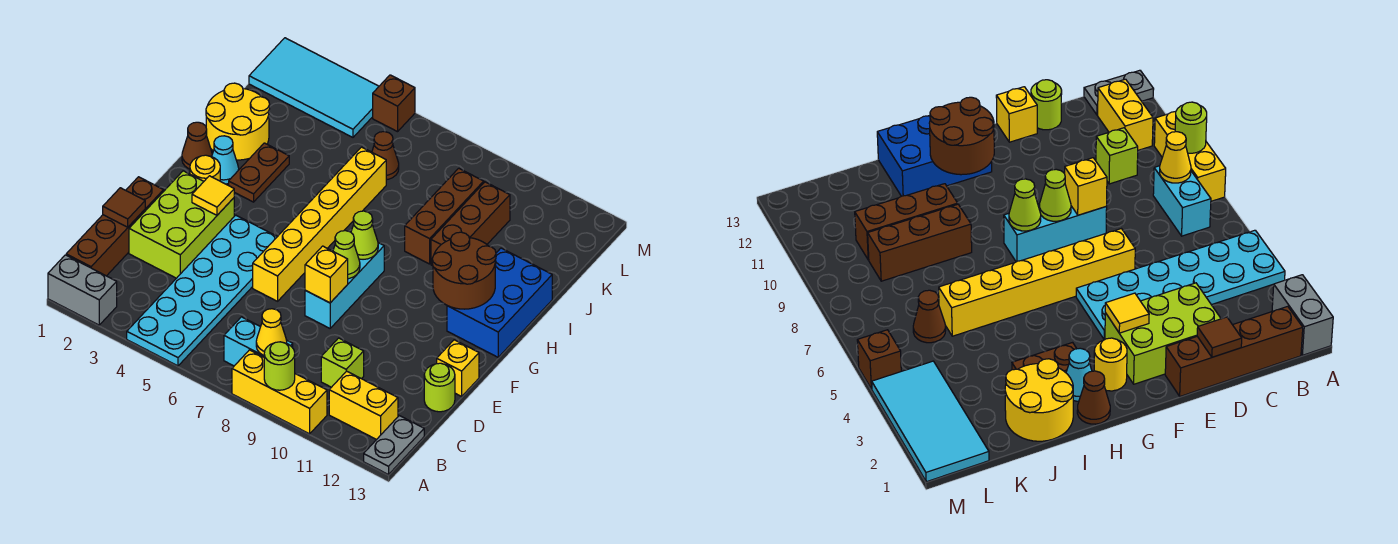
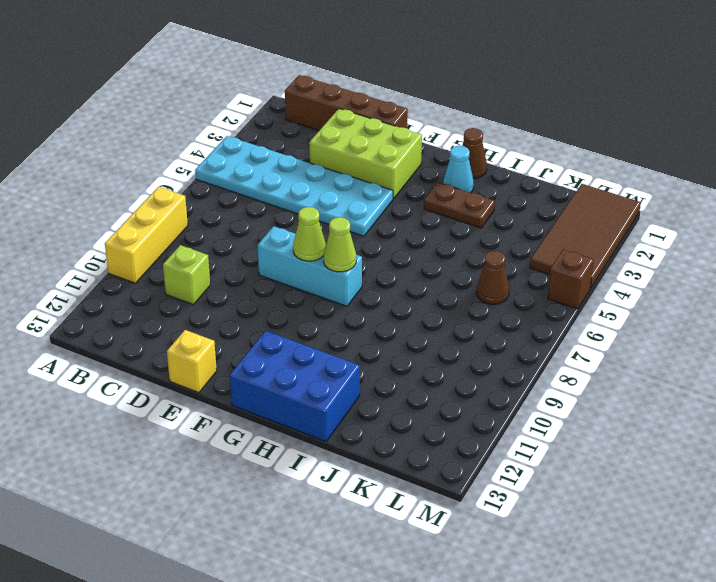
brown 2x4 tile [530,184,641,288] -> cyan 2x4 tile [249,38,379,137]
none -> grey 1x2 brick [48,255,117,325]
none -> grey 1x2 plate [364,416,424,475]
none -> cyan 1x2 brick [224,317,293,366]
none -> yellow 1x2 brick [329,371,398,440]

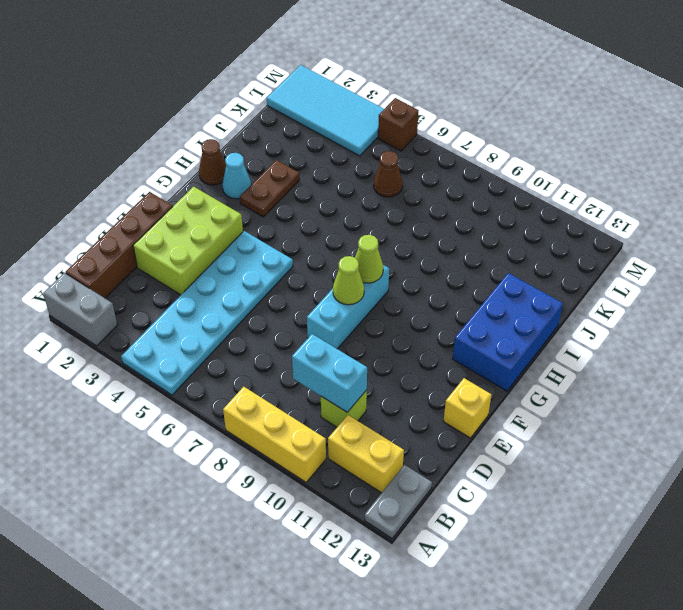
cyan 1x2 brick [292,334,367,412] -> cyan 1x2 brick moved to [224,317,293,366]
none -> lime 1x1 round brick [424,363,455,412]
none -> yellow 1x6 brick [253,147,386,301]
none -> yellow 1x1 round brick [190,155,220,181]
none -> yellow 2x2 round brick [206,83,270,160]

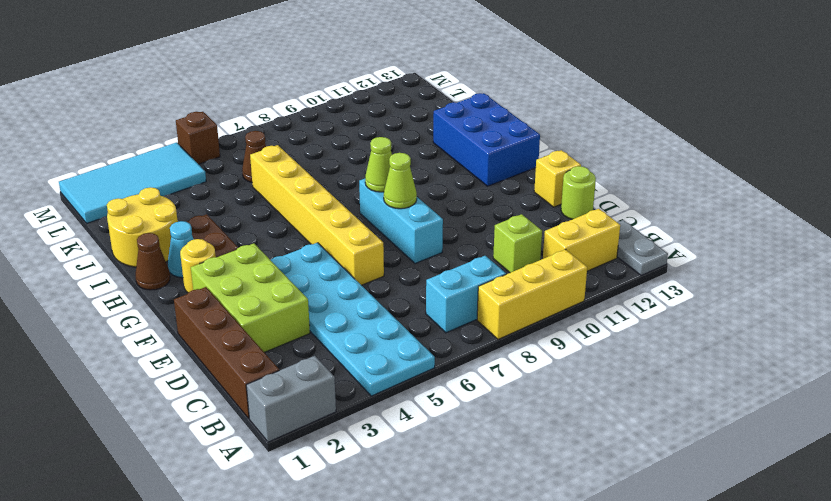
none -> brown 1x3 brick [405,168,484,264]
none -> brown 1x3 brick [431,182,510,266]
none -> lime 1x1 round brick [264,342,295,390]
none -> yellow 1x1 cone [256,309,287,356]

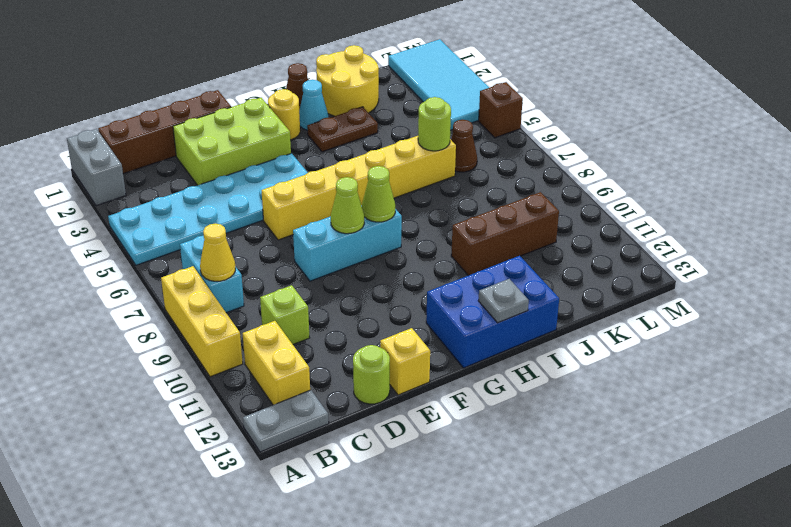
grey 1x1 plate [478,279,529,323] -> none
lime 1x1 round brick [418,97,451,151] -> lime 1x1 round brick moved to [264,342,295,390]
none -> brown 1x3 brick [405,168,484,264]
none -> brown 1x1 tile [103,188,145,227]
none -> yellow 1x1 brick [305,246,348,303]
none -> yellow 1x1 tile [192,176,234,215]

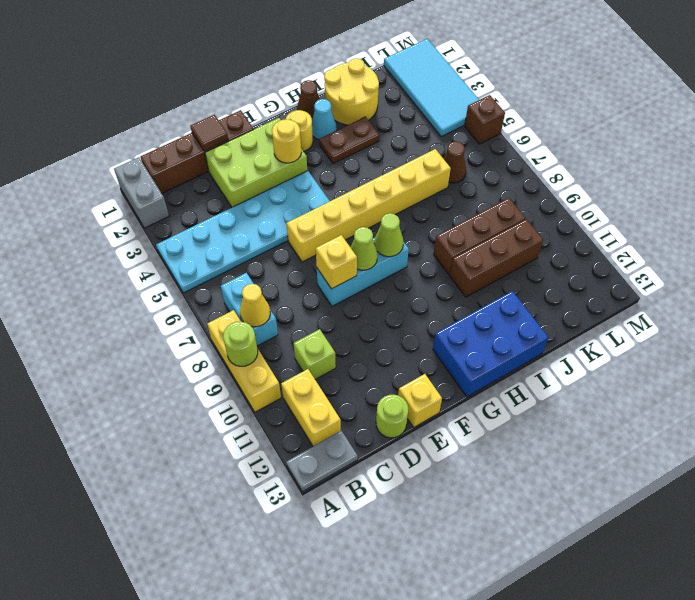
yellow 1x1 round brick [272,119,301,163] -> yellow 1x1 tile [192,176,234,215]
none -> brown 2x2 round brick [432,232,496,309]

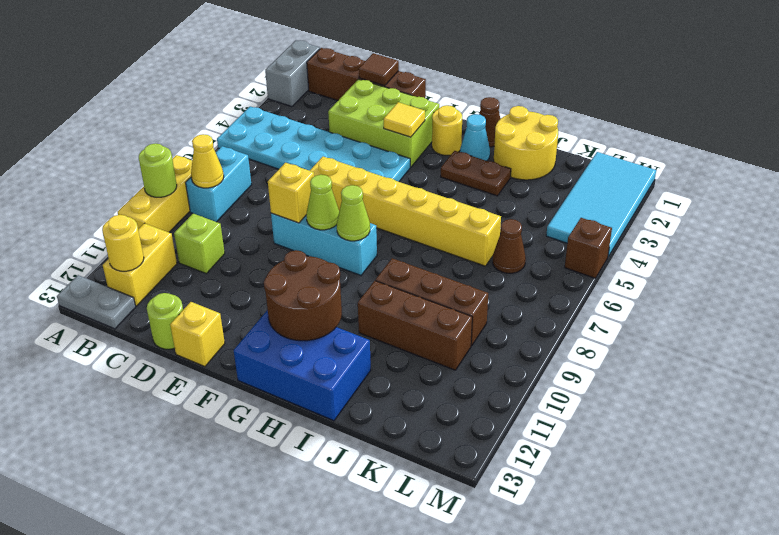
yellow 1x1 round brick [102,215,144,271] -> none

